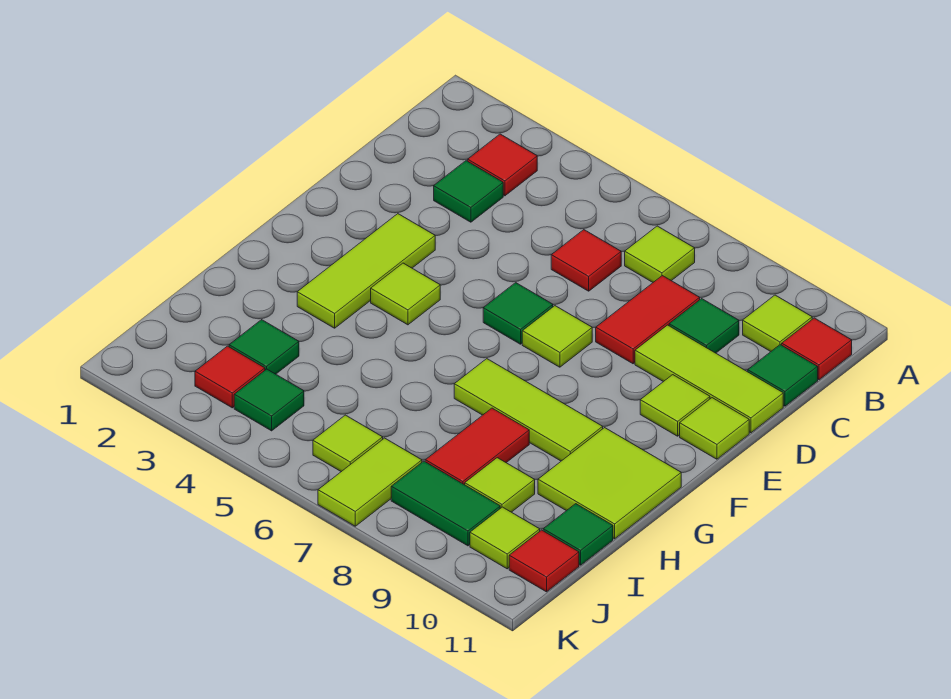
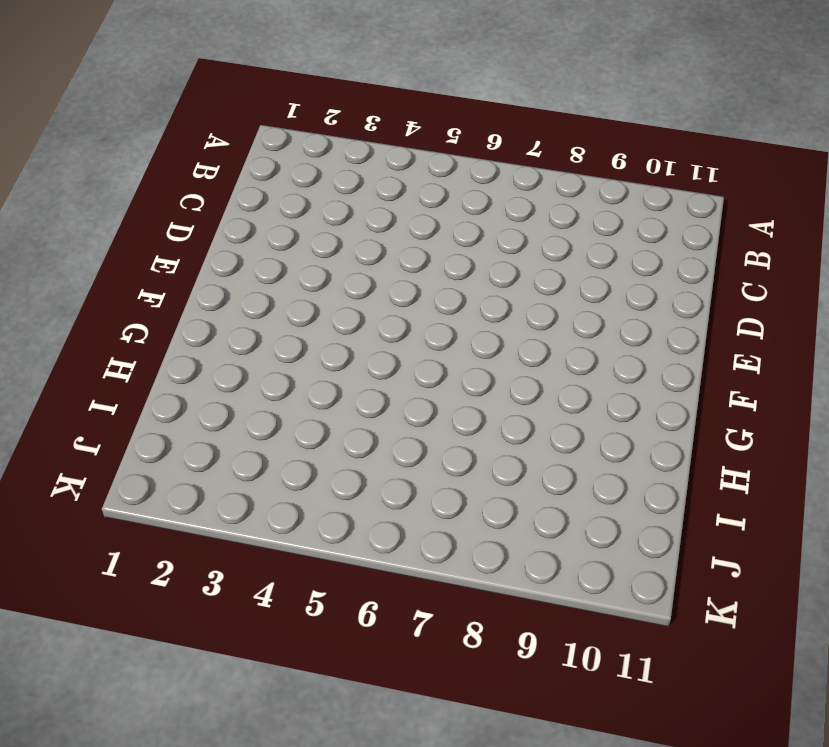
none -> red 1x1 tile [468,134,537,196]
none -> lime 1x1 tile [625,226,695,282]
none -> lime 1x1 tile [743,295,812,351]

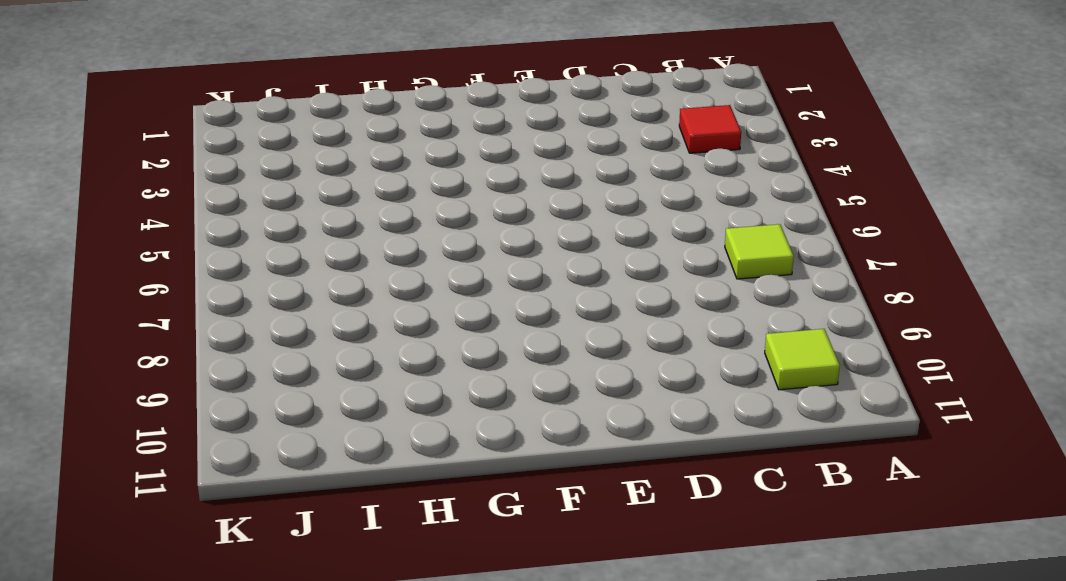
none -> red 1x1 tile [782,318,852,380]
none -> green 1x1 tile [434,161,503,222]
none -> red 1x1 tile [551,230,621,291]

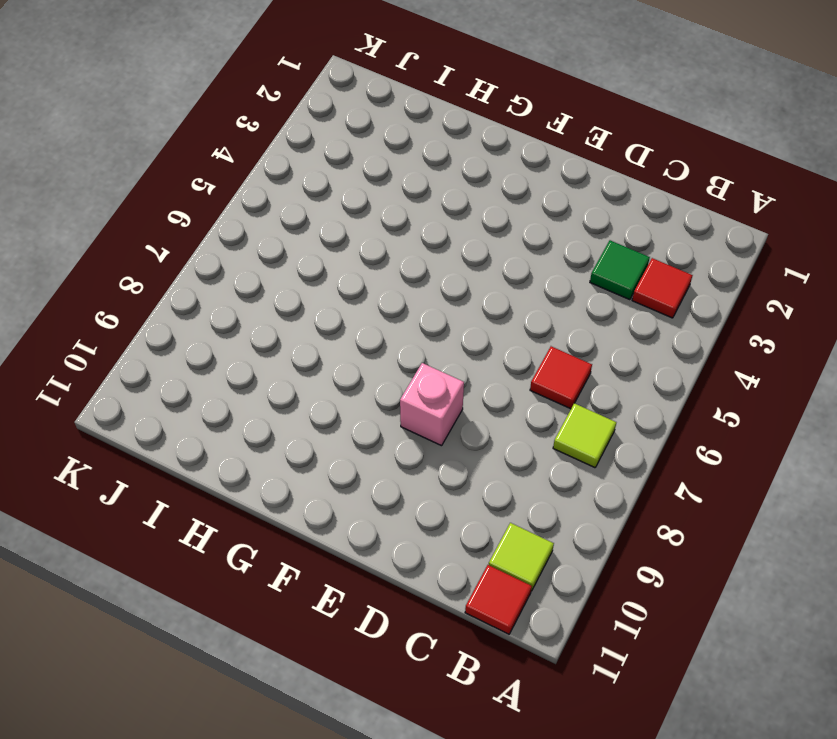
pink 1x1 brick [400,363,464,446] -> none
none -> red 1x2 tile [596,276,700,364]
none -> green 1x1 tile [669,299,739,353]
none -> green 1x1 tile [748,345,818,406]

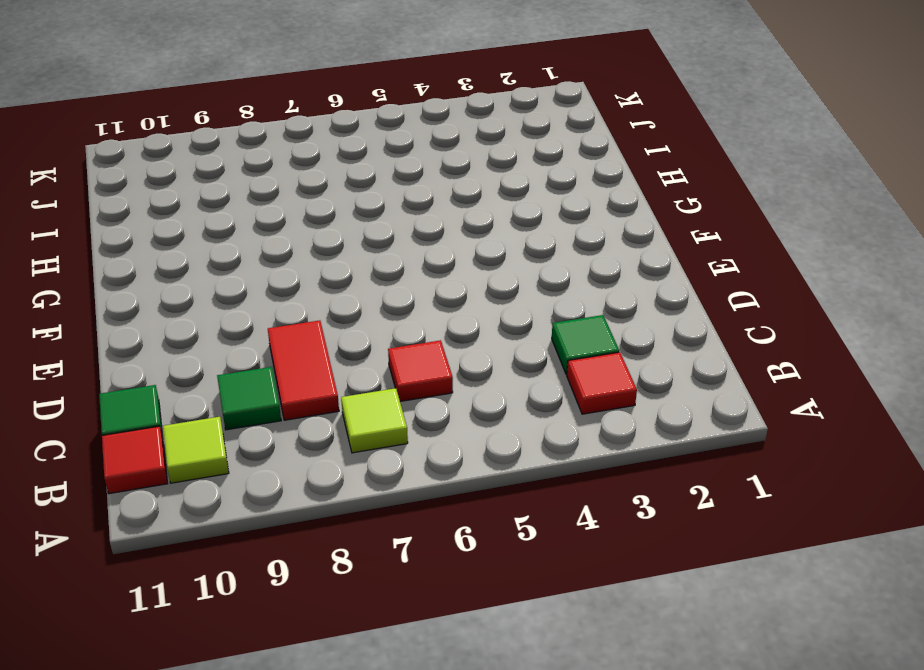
none -> lime 1x3 tile [635,325,783,433]
none -> lime 1x3 tile [297,214,435,328]
none -> green 1x1 tile [483,283,553,344]

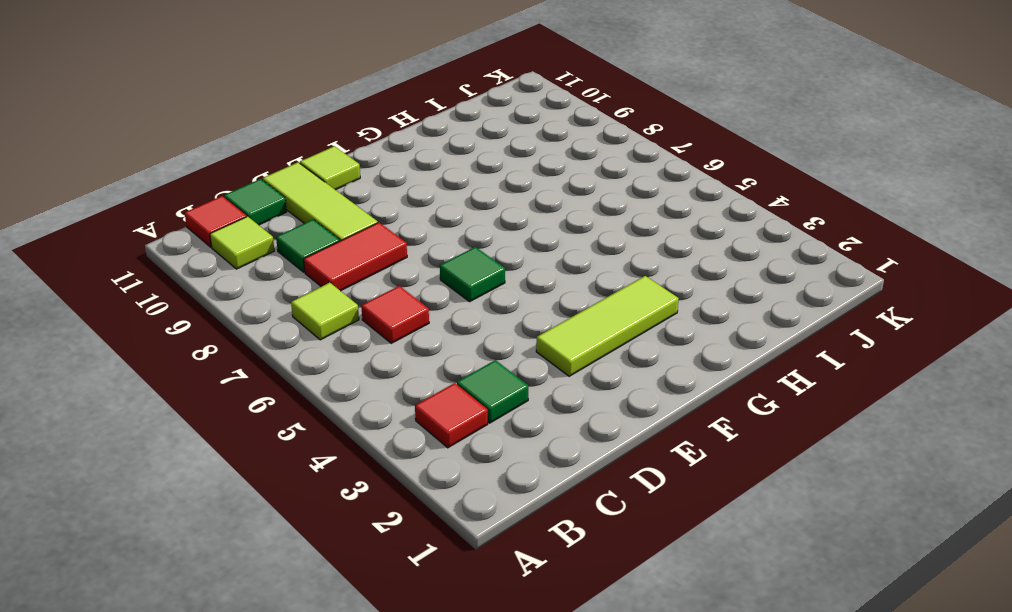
none -> lime 1x1 tile [522,306,592,367]
none -> lime 1x1 tile [640,375,710,436]
none -> lime 1x1 tile [371,263,440,325]

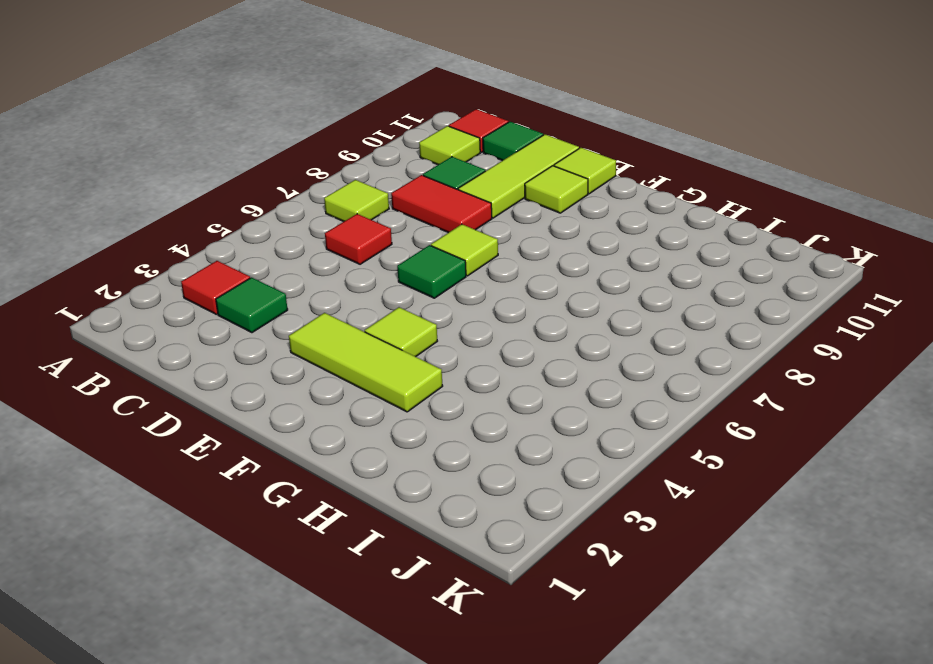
none -> lime 1x3 tile [454,359,603,461]
none -> lime 2x2 tile [538,428,681,539]
none -> red 1x2 tile [425,408,529,485]

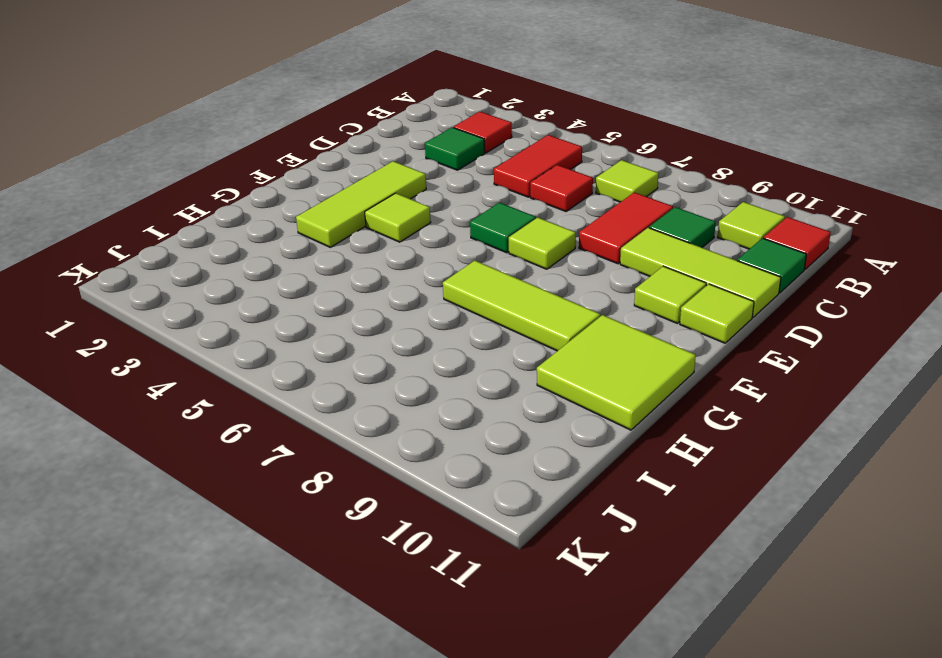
red 1x2 tile [494,135,582,197] -> red 1x2 tile moved to [425,408,529,485]
none -> green 1x1 tile [229,320,299,374]
none -> lime 1x1 tile [465,458,535,512]
none -> green 1x1 tile [543,504,613,565]

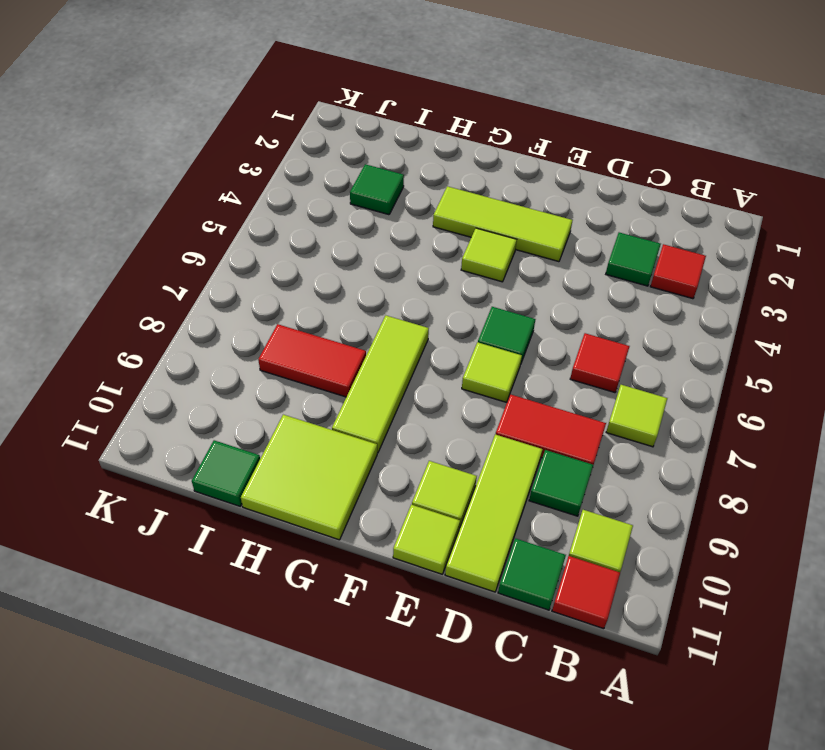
none -> lime 1x1 tile [465,458,535,512]
none -> red 1x1 tile [195,346,265,408]
none -> green 1x1 tile [234,369,304,431]

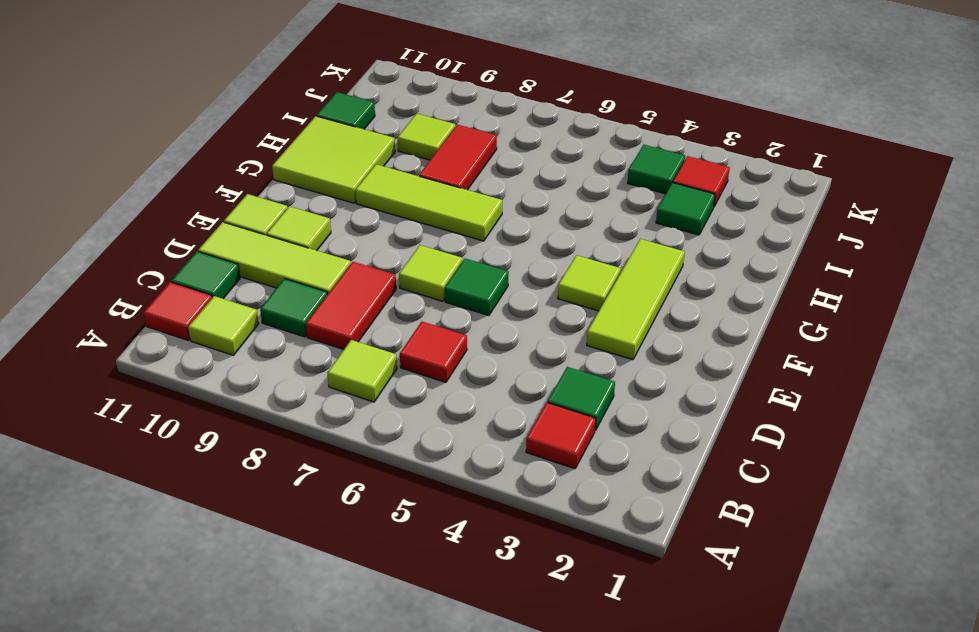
none -> lime 1x1 tile [313,415,383,472]
none -> lime 1x2 tile [318,438,422,526]
none -> green 1x2 tile [391,461,500,546]

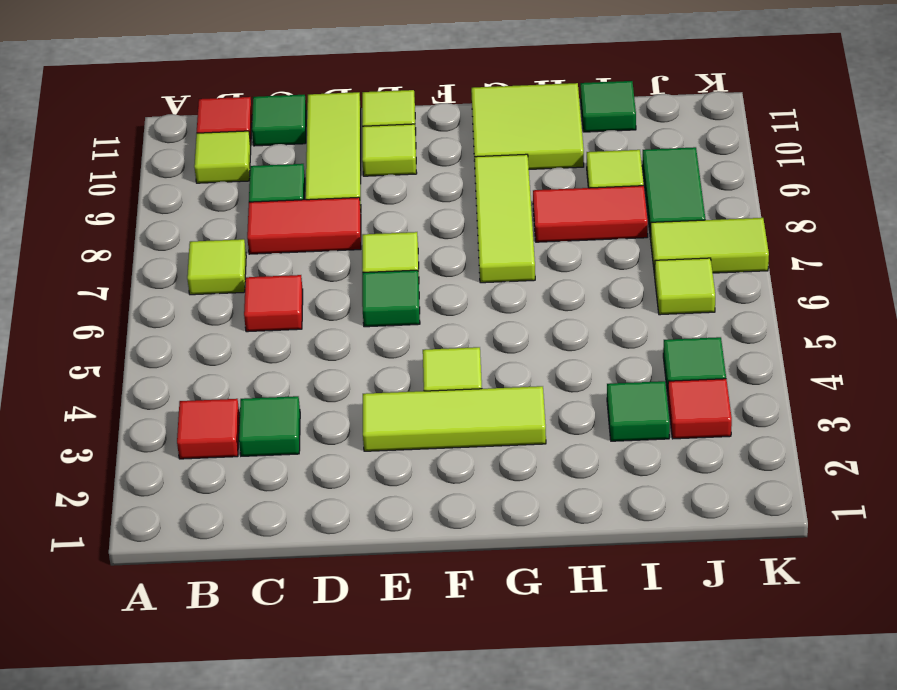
none -> lime 1x1 tile [470,507,540,569]
none -> red 1x1 tile [509,530,579,592]

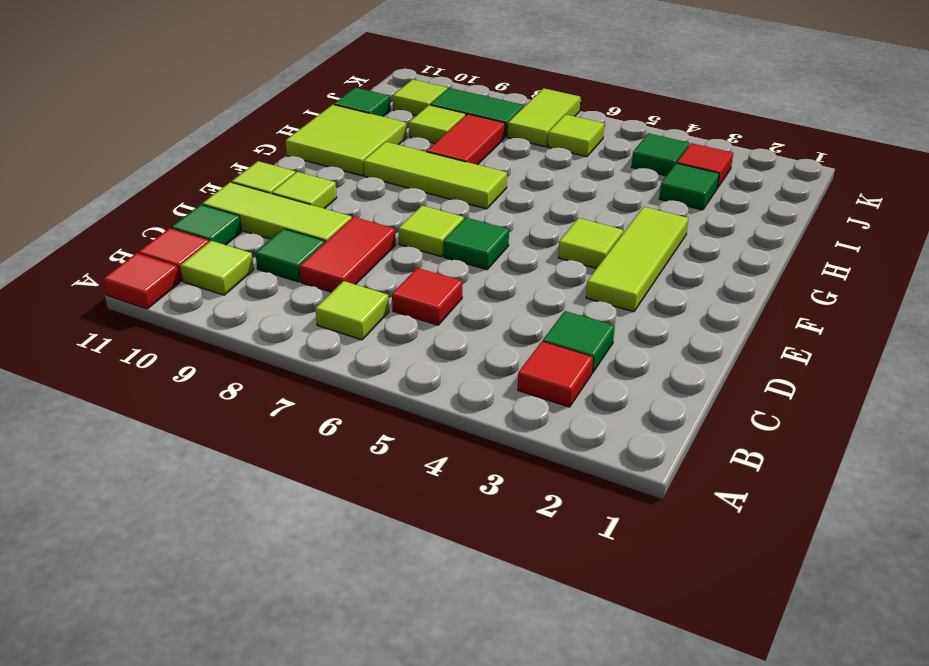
red 1x1 tile [103,253,180,309] -> red 1x1 tile moved to [509,530,579,592]

